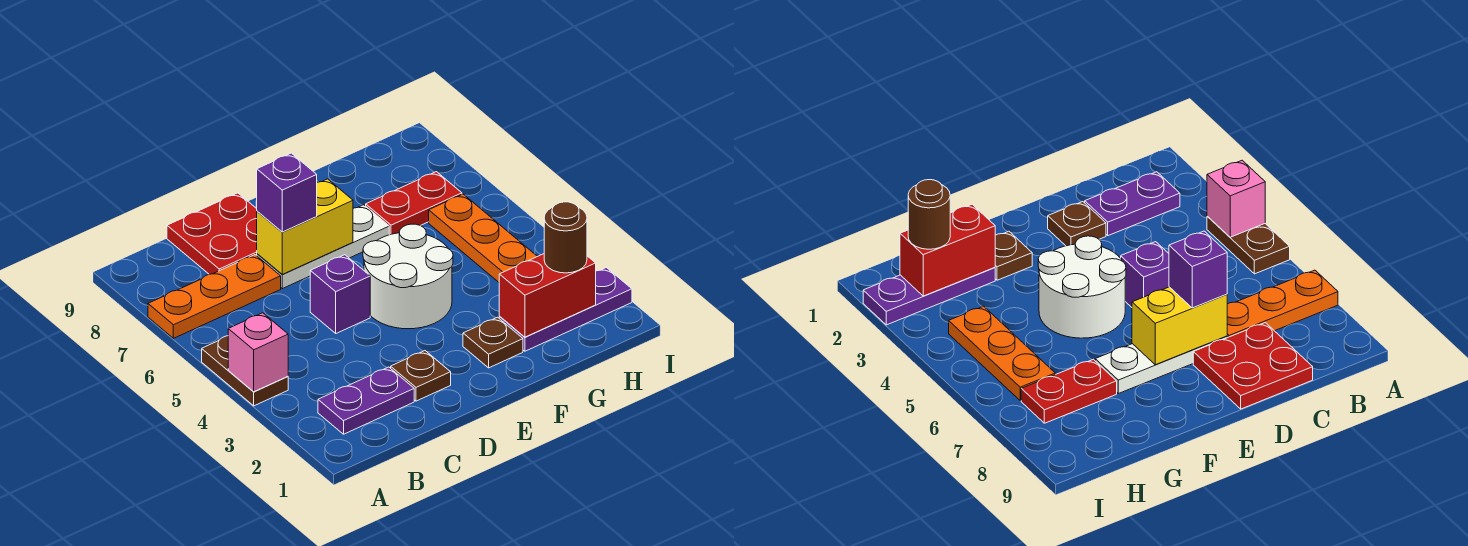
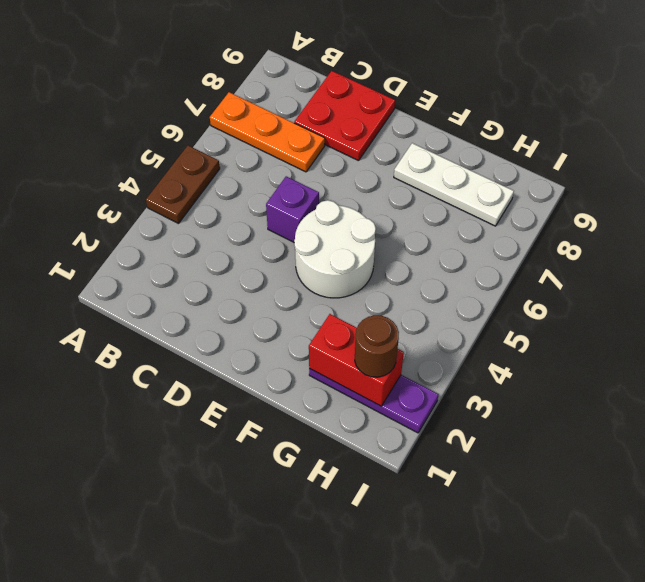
white 1x3 plate [394,143,514,226] -> white 1x3 plate moved to [257,205,389,289]
none -> purple 1x2 plate [318,367,414,434]
none -> brown 1x1 plate [391,351,451,401]
none -> brown 1x1 plate [463,317,523,368]

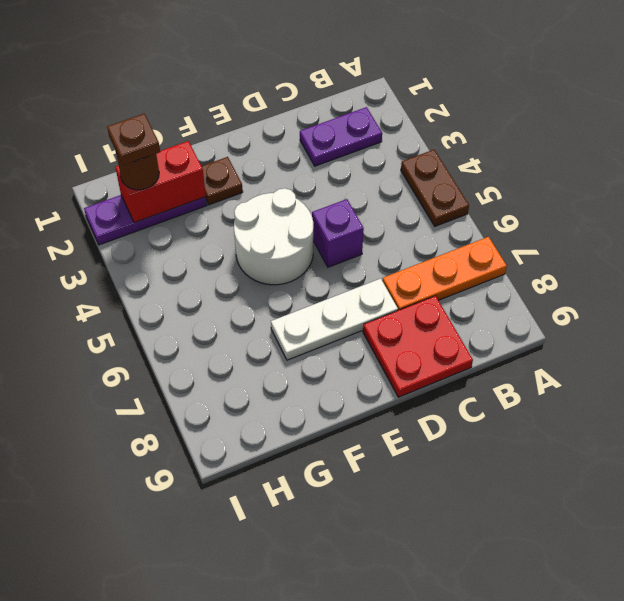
brown 1x1 plate [107,114,160,165] -> brown 1x1 plate moved to [391,351,451,401]
none -> red 1x2 plate [366,172,462,235]
none -> orange 1x3 plate [429,194,537,282]
none -> pink 1x1 brick [228,313,288,392]

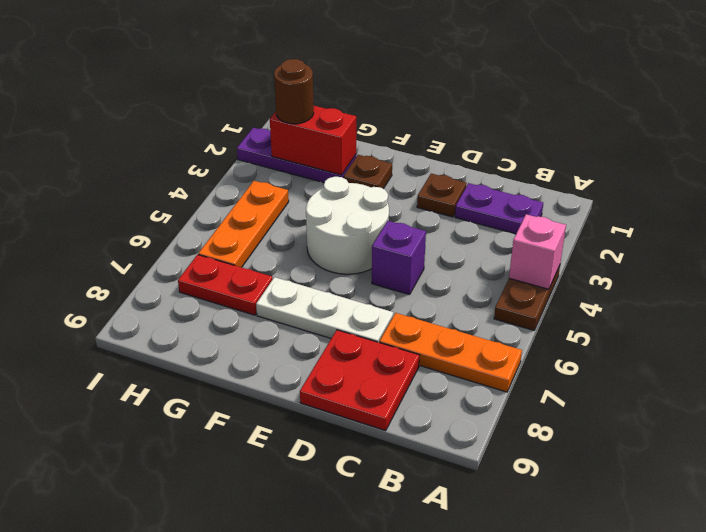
none -> yellow 1x2 brick [257,179,353,275]
none -> purple 1x1 brick [257,153,317,232]

